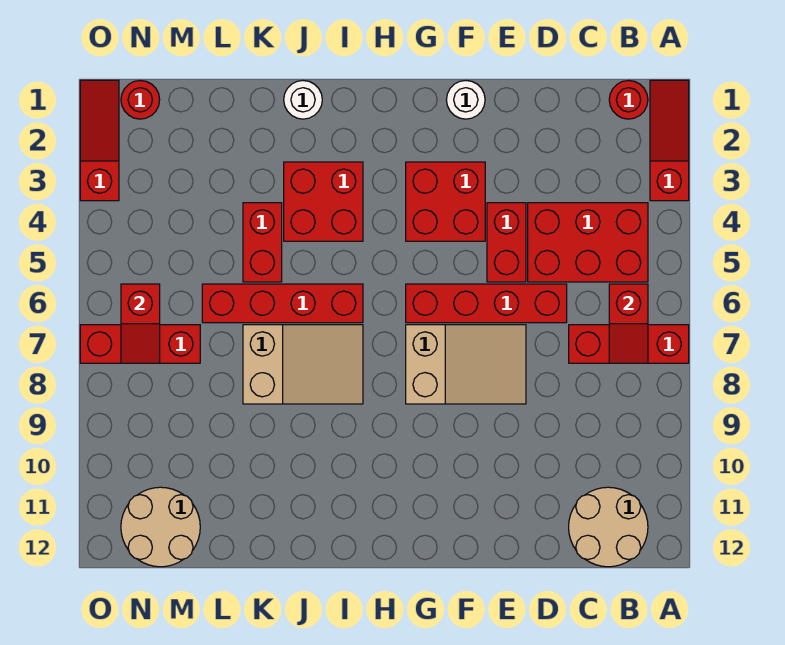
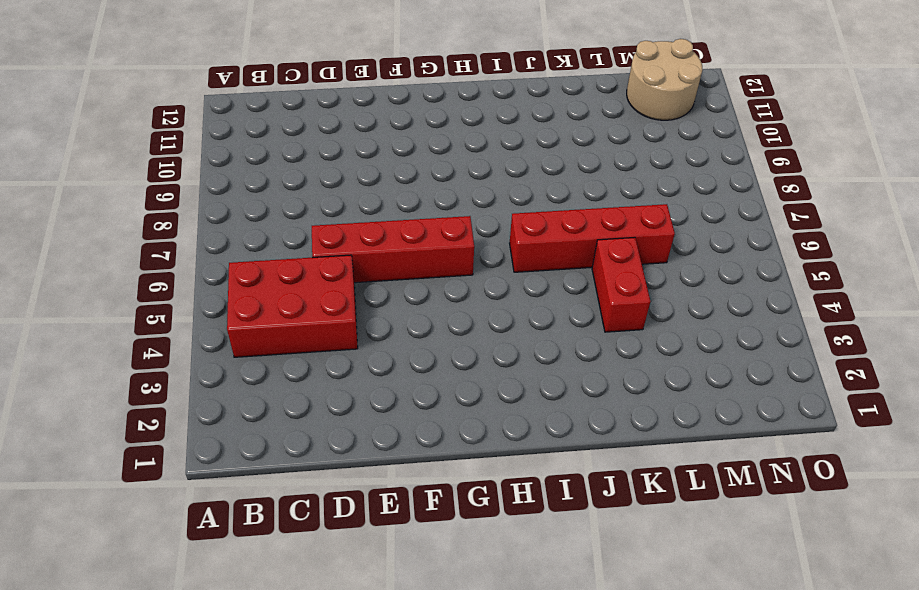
none -> red 1x3 slope [650,80,689,201]
none -> red 1x3 brick [569,325,689,363]
none -> red 1x1 round brick [609,80,648,119]

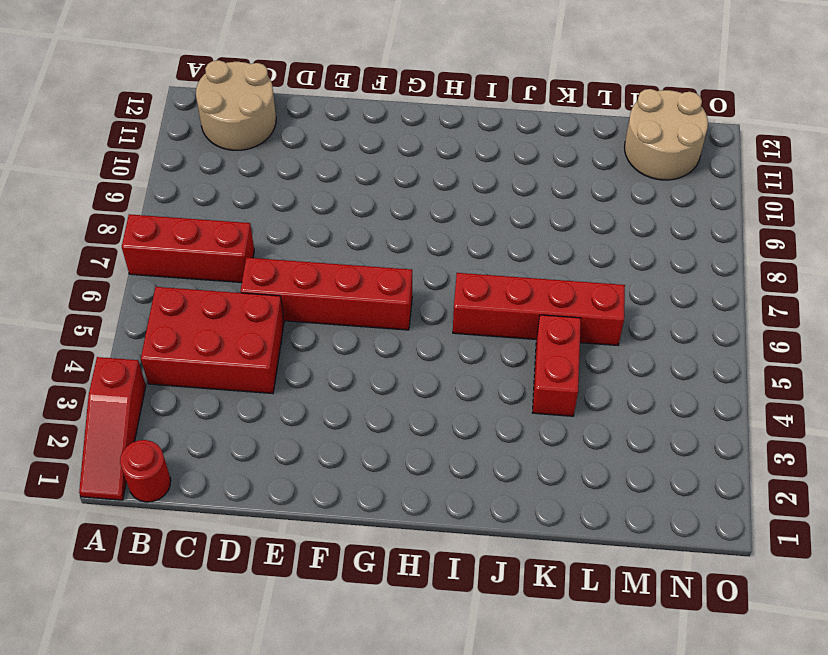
none -> red 1x2 brick [487,203,526,282]
none -> tan 2x3 slope [406,325,526,404]
none -> white 1x1 round brick [446,81,485,119]

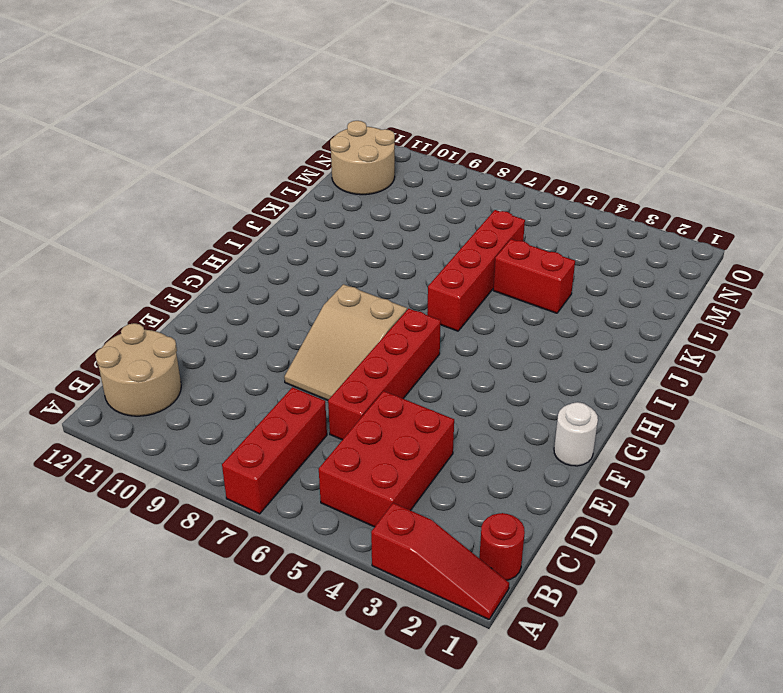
none -> red 1x2 brick [487,203,526,282]
none -> red 2x2 brick [406,162,485,241]
none -> red 2x2 brick [284,162,363,241]

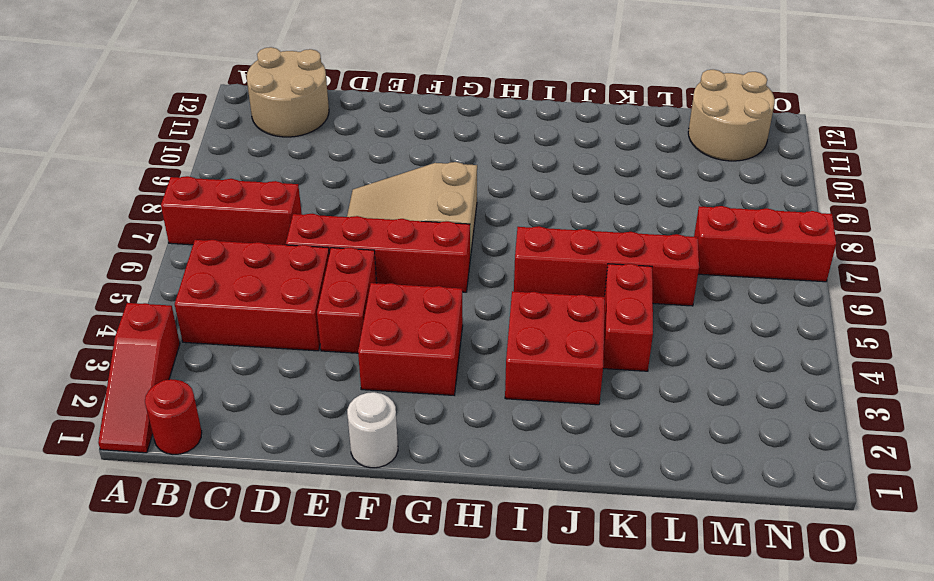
none -> tan 2x3 slope [243,325,363,404]
none -> white 1x1 round brick [284,81,322,119]
none -> red 1x1 round brick [121,80,160,119]

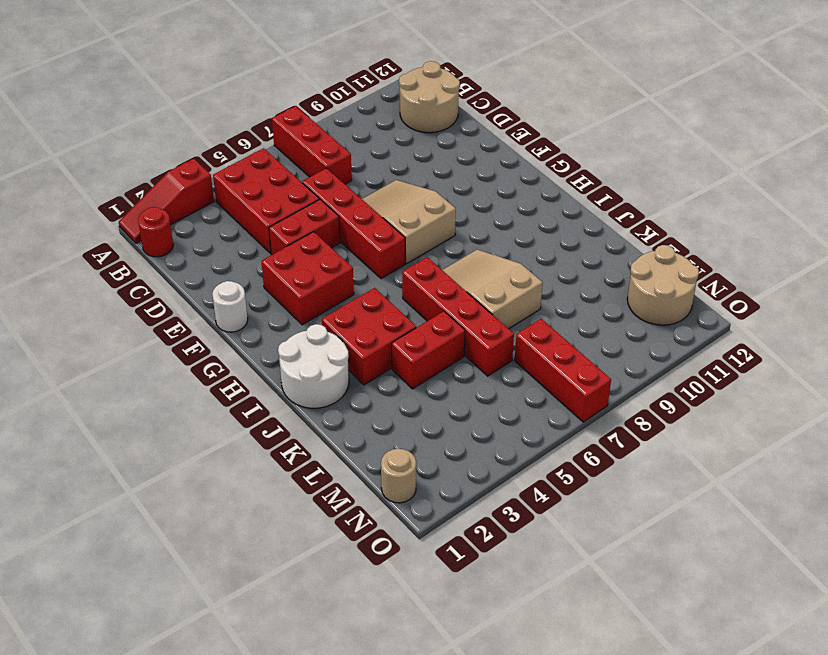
white 2x2 round brick [278,324,349,408] -> white 1x1 round brick [284,81,322,119]
tan 1x1 round brick [381,449,416,503] -> red 1x1 round brick [121,80,160,119]
none -> red 1x3 slope [80,80,119,201]
none -> red 1x2 slope [609,284,648,363]
none -> red 1x2 slope [121,284,160,363]

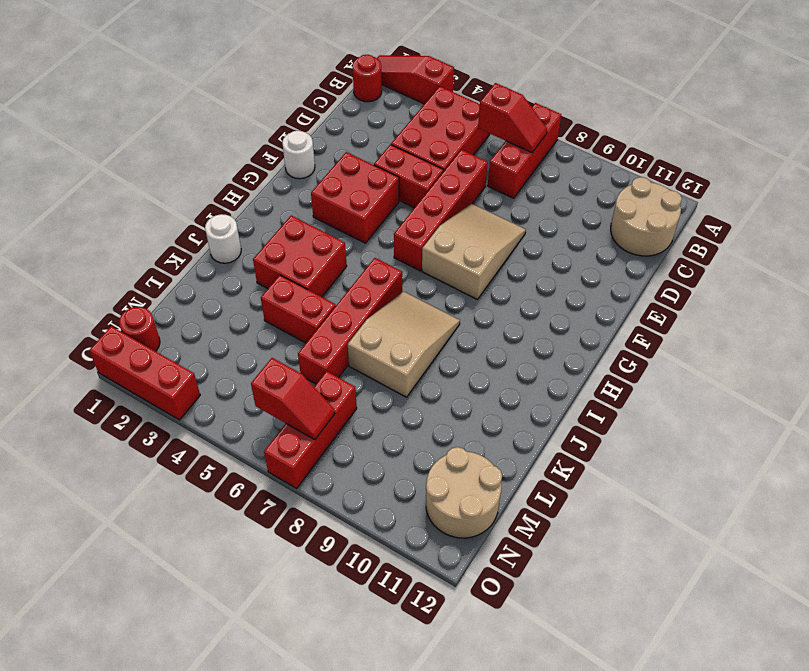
red 1x3 brick [89,326,200,420] -> red 1x3 slope [80,80,119,201]

